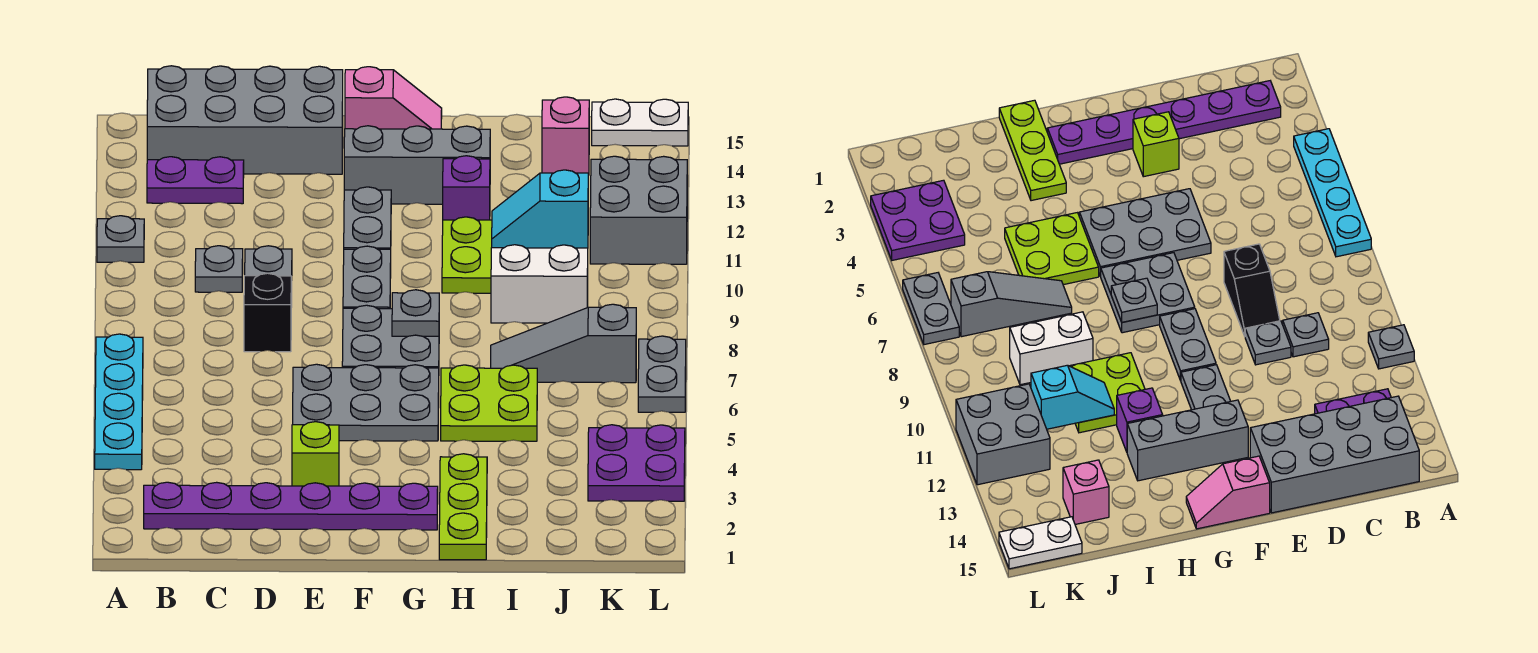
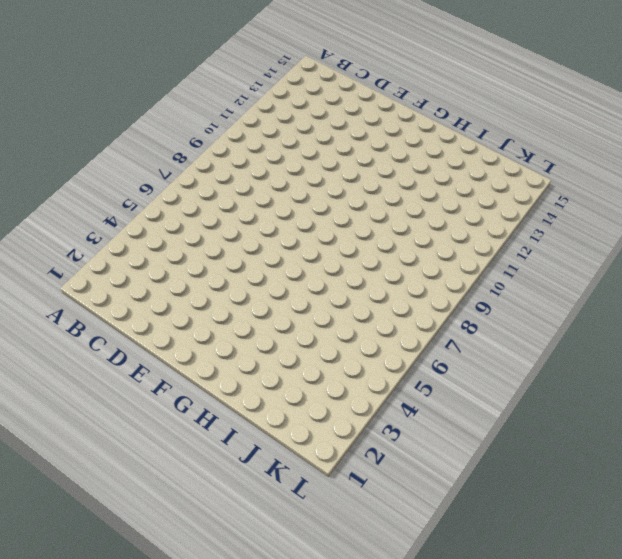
none -> cyan 1x4 plate [95,334,143,470]
none -> grey 1x1 plate [97,216,144,262]
none -> purple 1x6 plate [144,482,438,530]

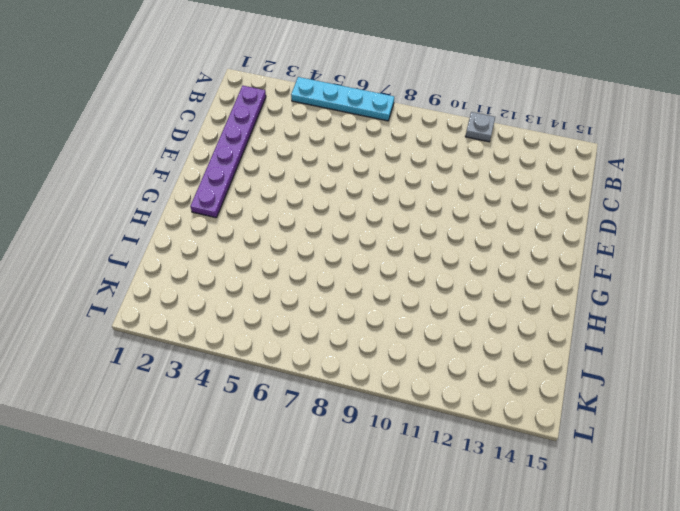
none -> purple 1x2 plate [147,157,244,204]
none -> grey 2x4 brick [147,66,343,174]
none -> grey 1x1 plate [195,246,243,292]

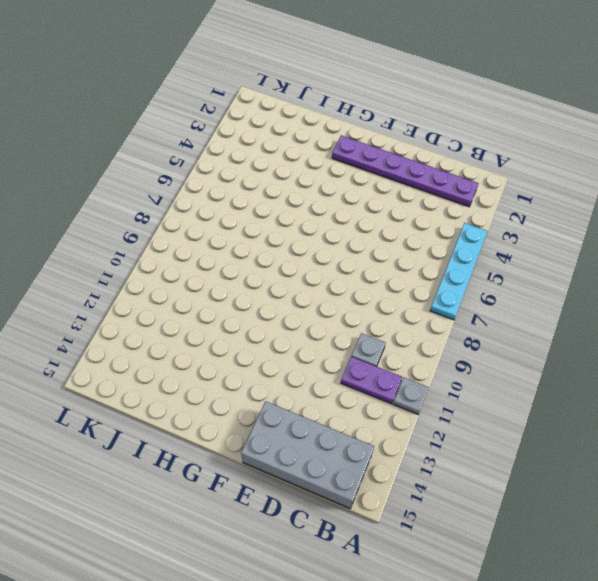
purple 1x2 plate [341,357,402,404] -> purple 1x2 plate moved to [147,157,244,204]
none -> black 1x2 slope [244,273,292,352]
none -> grey 1x1 plate [245,246,292,280]
none -> lime 1x1 brick [292,422,339,486]

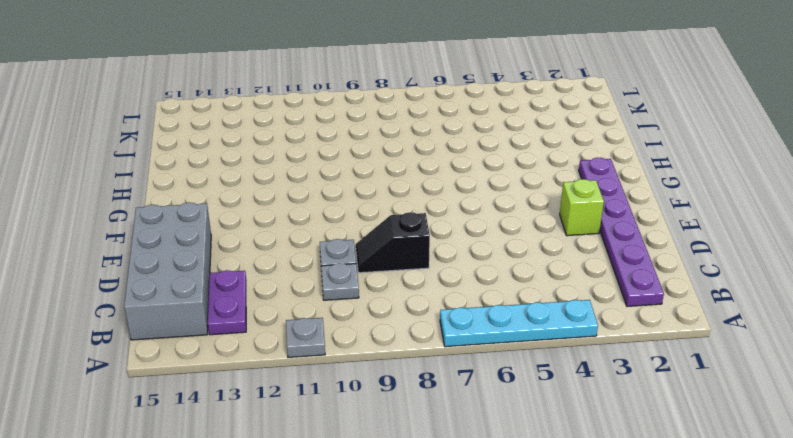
none -> grey 2x3 plate [293,364,439,441]
none -> grey 2x2 plate [342,305,439,368]
none -> grey 1x2 plate [343,246,391,309]

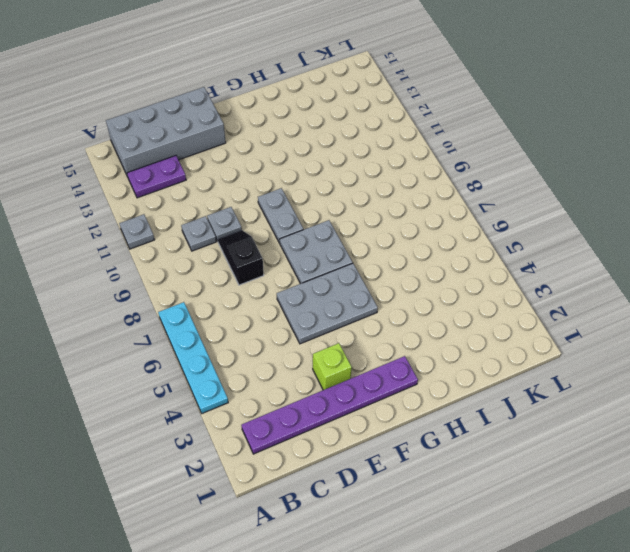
none -> grey 1x2 plate [344,187,391,249]
none -> grey 1x3 brick [344,126,490,204]
none -> pink 1x2 slope [345,67,442,129]

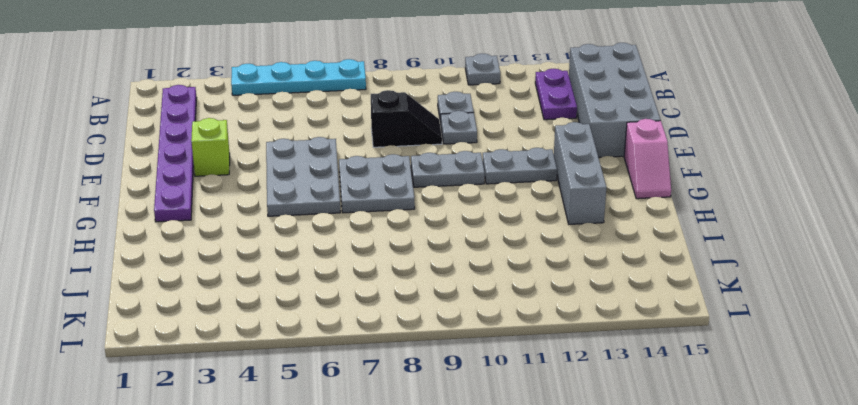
none -> lime 1x3 plate [439,454,487,560]
none -> lime 2x2 plate [441,365,537,441]
none -> lime 2x2 plate [442,217,492,293]

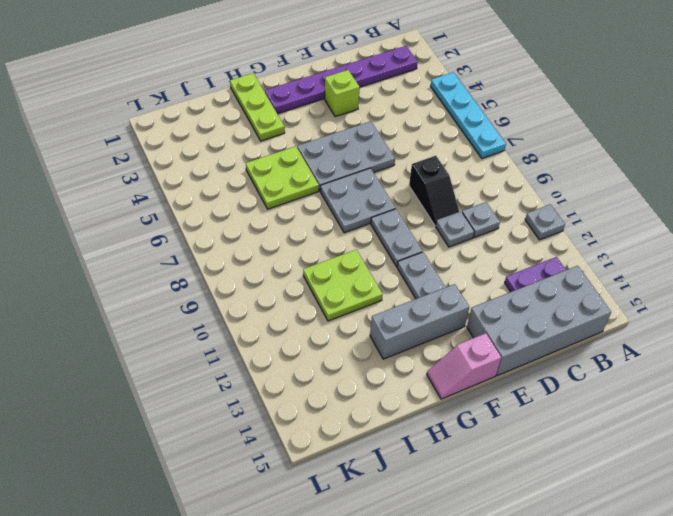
none -> purple 1x1 brick [443,156,490,220]
none -> grey 1x3 slope [491,304,636,383]
none -> white 1x2 brick [491,245,588,323]

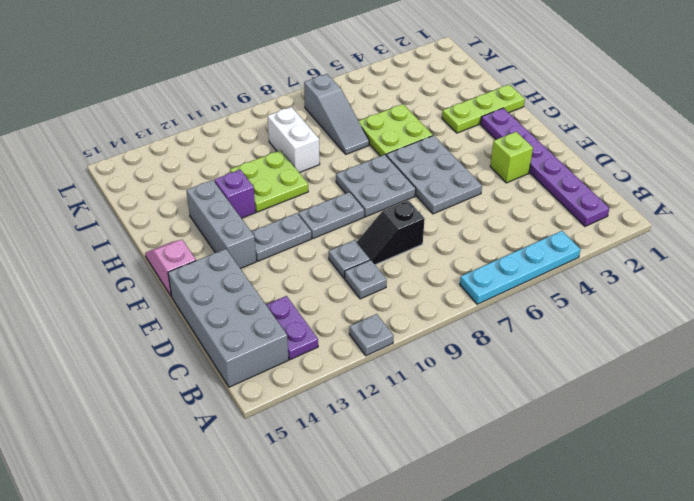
none -> pink 1x1 brick [542,97,589,175]
none -> purple 2x2 plate [588,425,685,501]
none -> grey 2x2 brick [590,156,687,264]

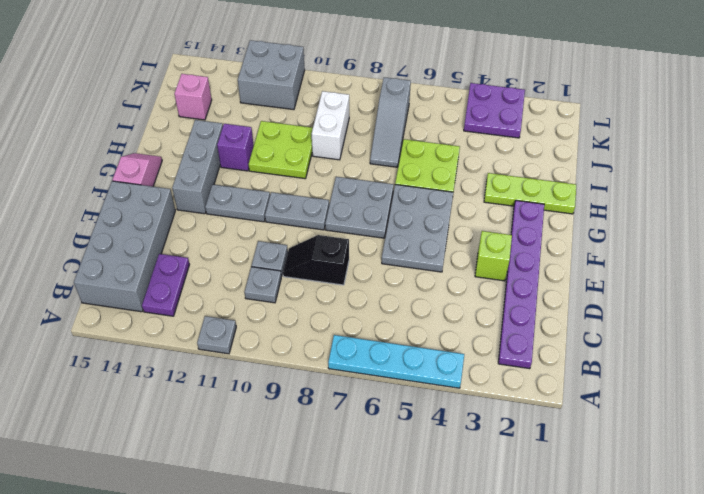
none -> white 1x2 plate [592,99,688,146]
none -> grey 1x2 plate [638,336,686,412]
none -> grey 1x1 plate [392,290,439,336]

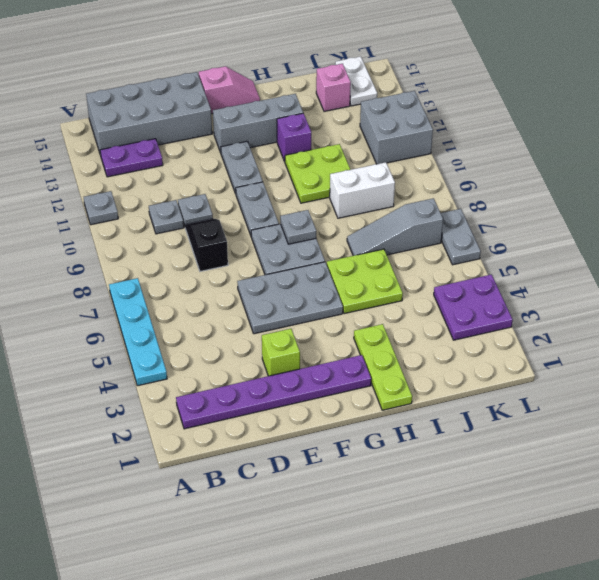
white 1x2 plate [335,56,377,106] -> white 1x2 plate turned to [592,99,688,146]
none -> cyan 1x2 slope [492,170,588,248]

